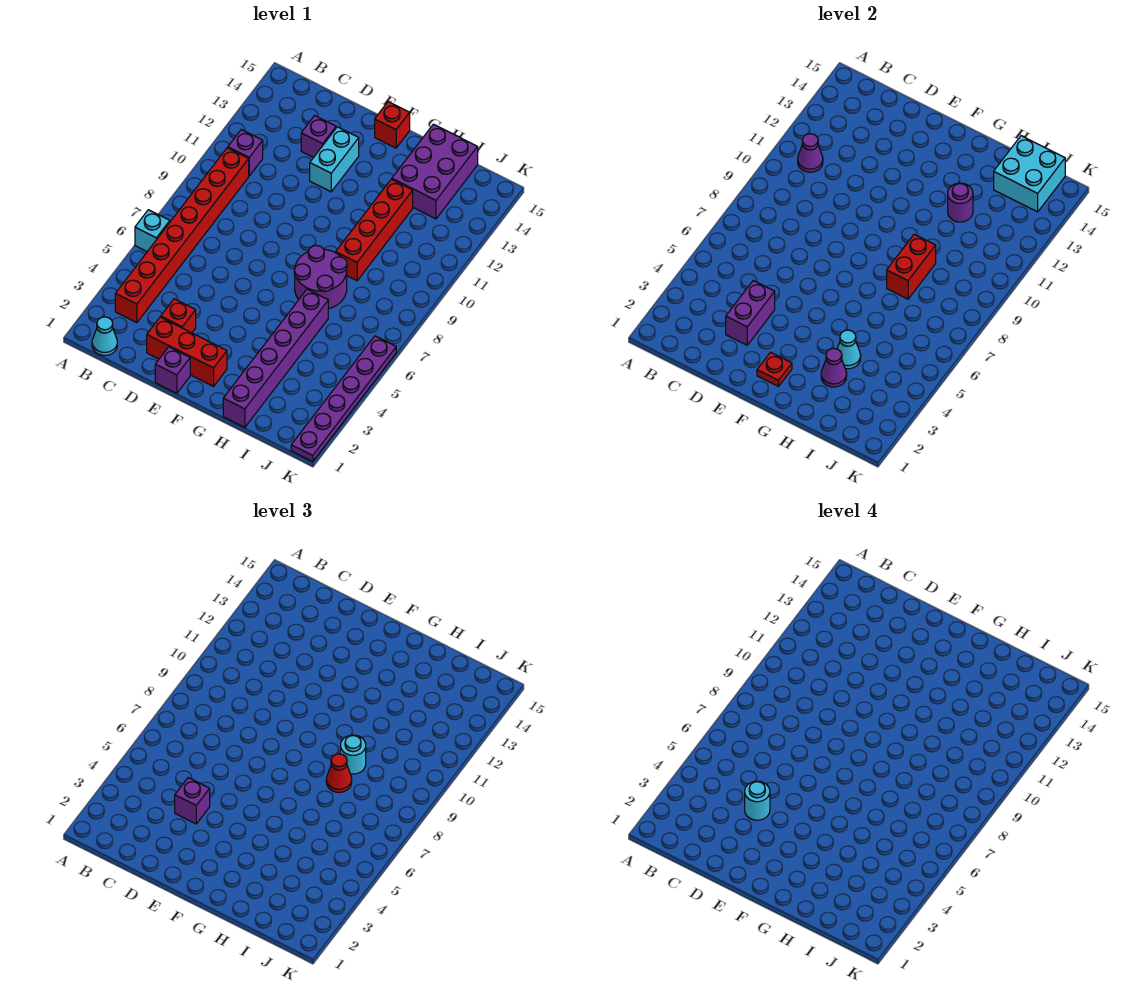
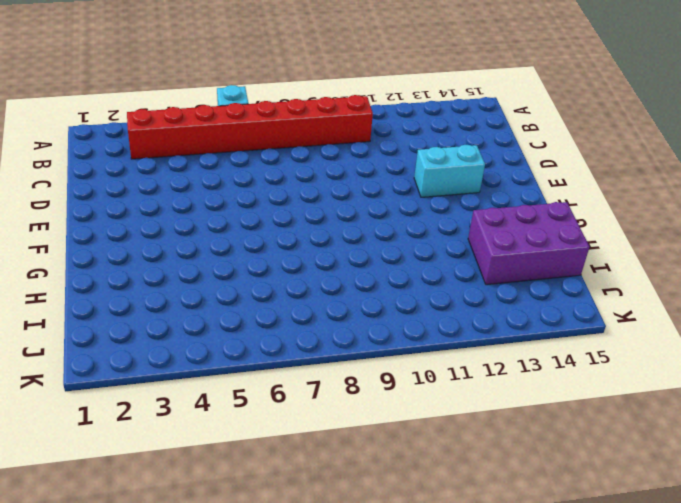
none -> cyan 1x1 cone [92,317,117,356]
none -> purple 1x1 brick [228,130,263,176]
none -> red 1x3 brick [147,317,227,386]

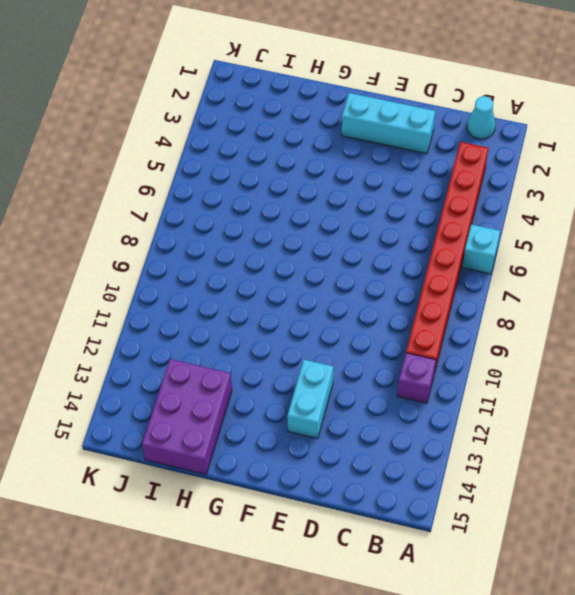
cyan 1x3 brick [342,93,435,154] -> red 1x3 brick [147,317,227,386]
none -> red 1x1 brick [161,299,196,333]
none -> purple 1x1 brick [301,116,336,158]
none -> purple 1x1 brick [155,347,190,393]

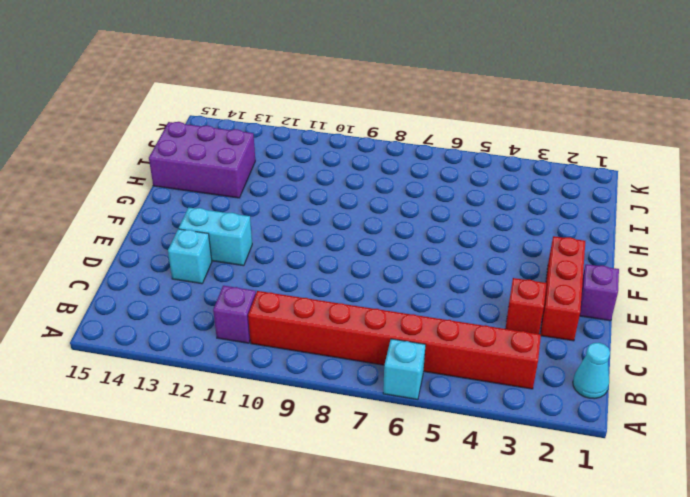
cyan 1x1 brick [168,229,212,284] -> purple 1x1 brick [301,116,336,158]
none -> red 1x1 brick [375,102,410,148]
none -> purple 2x2 round brick [294,245,347,309]
none -> purple 1x6 brick [223,289,328,427]

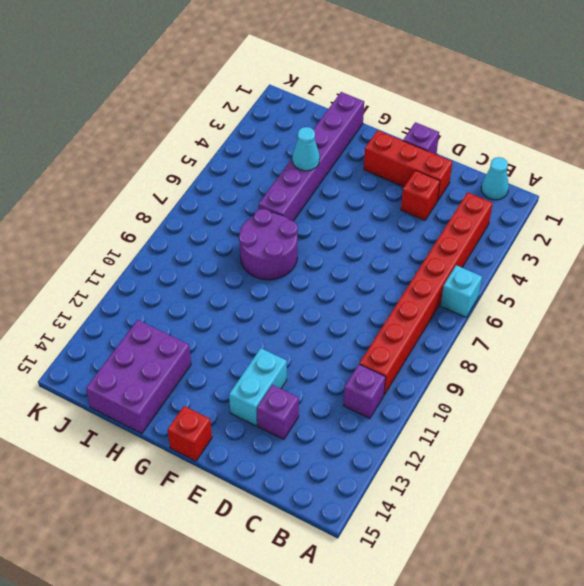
none -> red 1x4 brick [336,179,413,281]
none -> purple 1x6 plate [291,336,396,462]
none -> purple 1x1 cone [798,134,823,172]

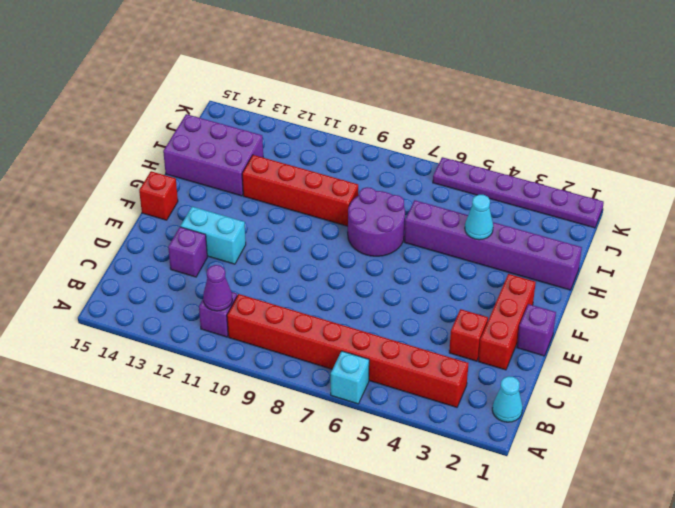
none -> purple 1x2 brick [726,281,775,345]
none -> red 1x1 plate [757,352,792,386]
none -> purple 1x1 cone [821,349,847,387]

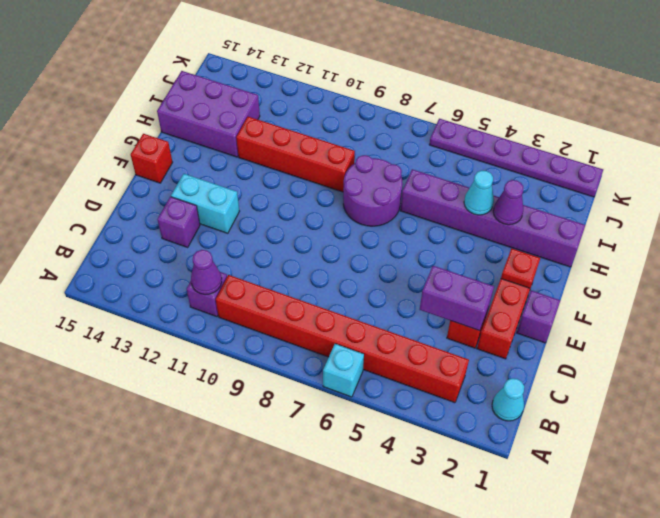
none -> red 1x2 brick [887,234,936,299]
none -> purple 1x1 round brick [948,183,973,222]
none -> cyan 2x2 brick [994,136,1065,212]

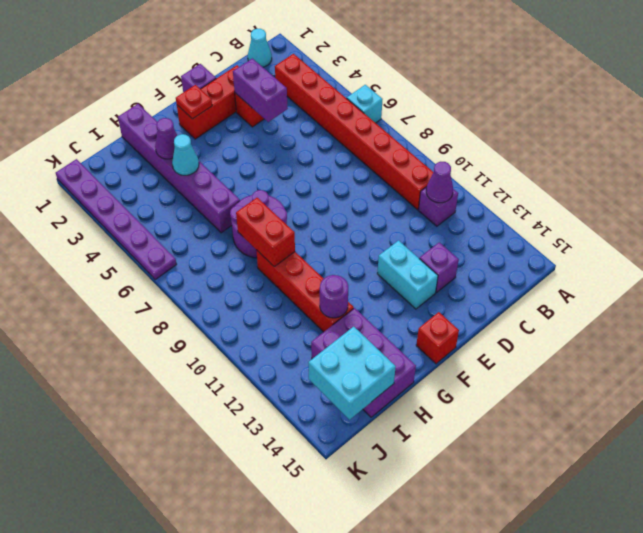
none -> purple 1x1 brick [175,778,210,824]
none -> red 1x1 cone [326,754,352,792]
none -> cyan 1x1 round brick [340,735,366,774]

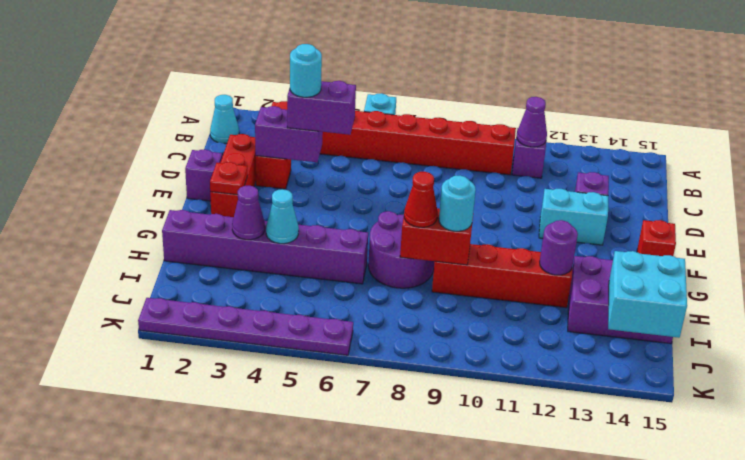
purple 1x2 brick [287,81,356,135] -> purple 1x1 brick [175,778,210,824]

